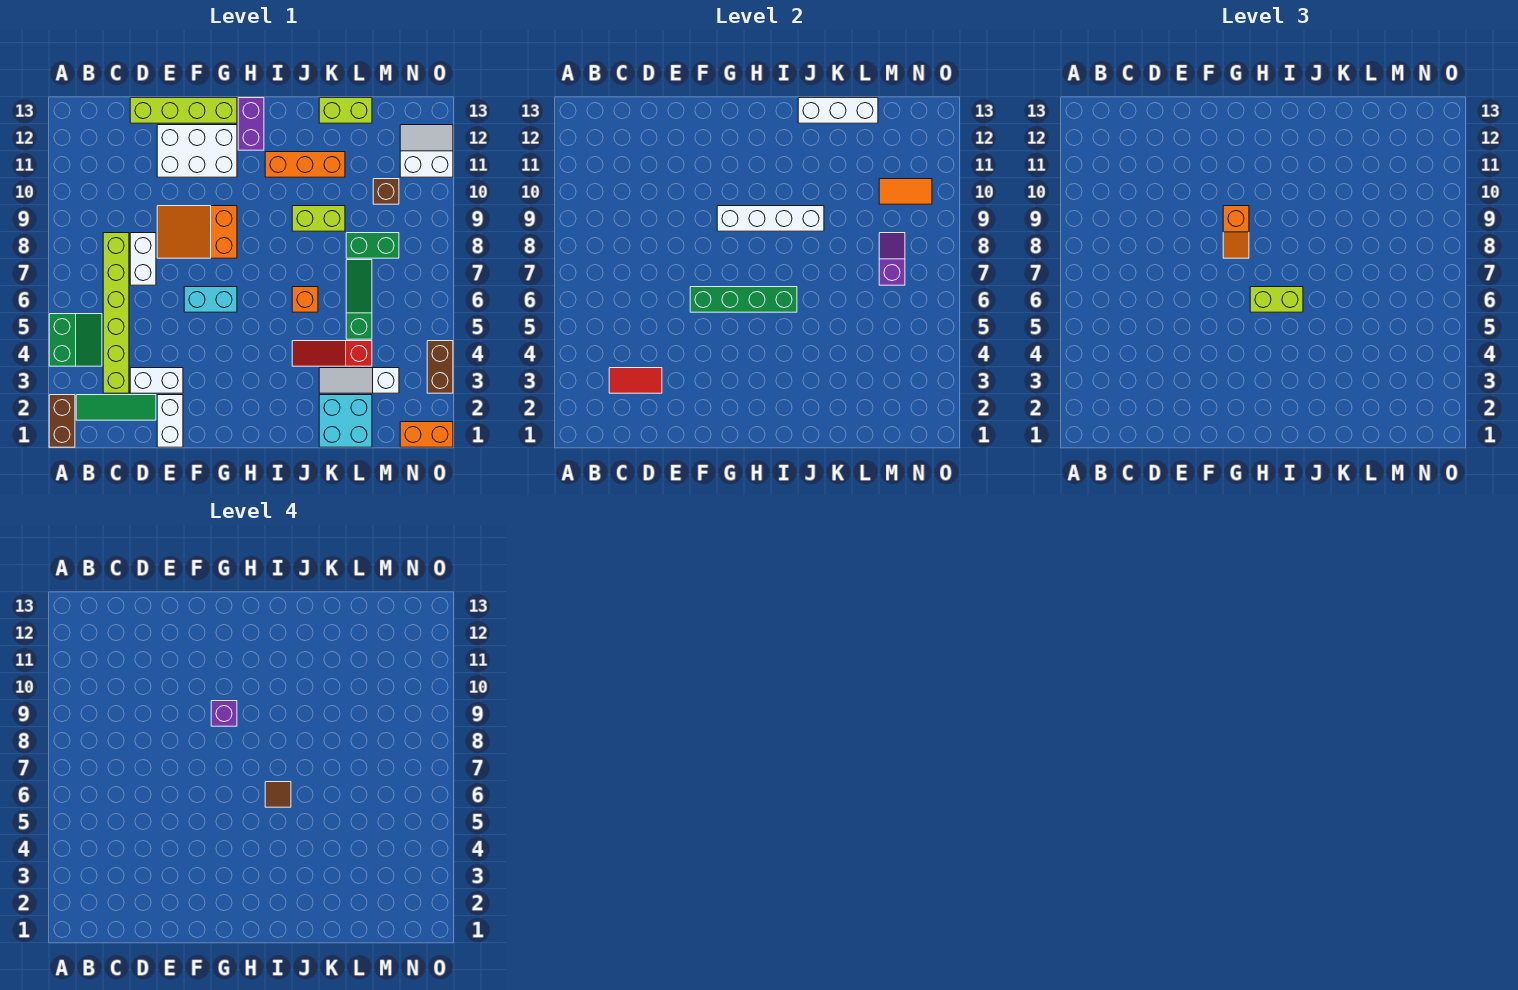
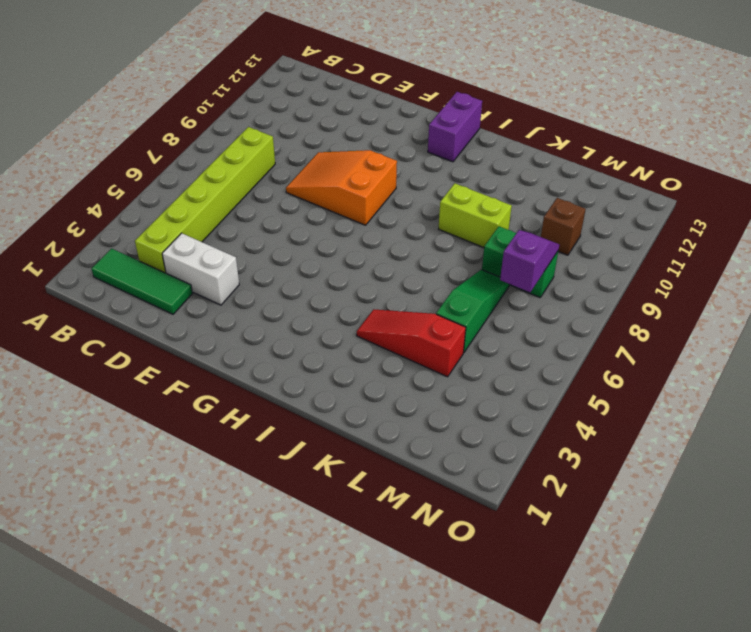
none -> brown 1x2 brick [49,395,75,447]
none -> green 2x2 slope [49,314,102,366]
none -> white 1x2 brick [130,233,156,285]
none -> lime 1x4 brick [130,98,237,123]

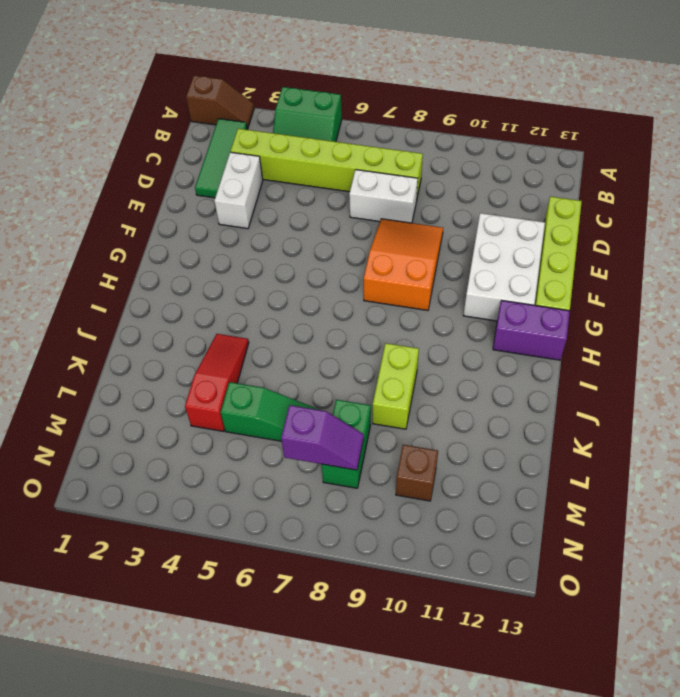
brown 1x2 slope [186,75,254,129] -> brown 1x2 brick [49,395,75,447]
none -> white 1x2 brick [157,395,183,447]
none -> cyan 1x2 brick [184,287,237,312]
none -> orange 1x3 brick [265,152,345,177]
none -> orange 1x1 brick [292,287,318,312]

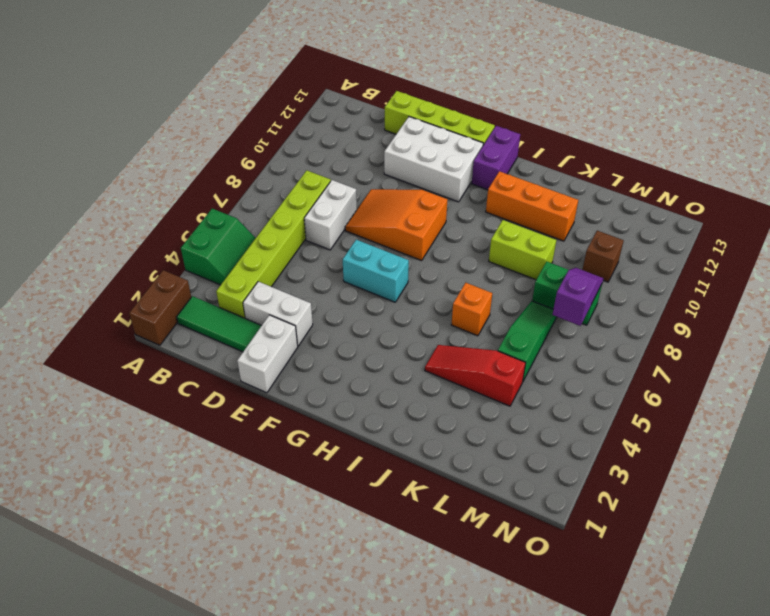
none -> cyan 2x2 brick [319,395,372,447]
none -> white 1x3 slope [319,368,399,393]
none -> lime 1x2 brick [319,98,372,123]
none -> orange 1x2 brick [400,422,453,447]

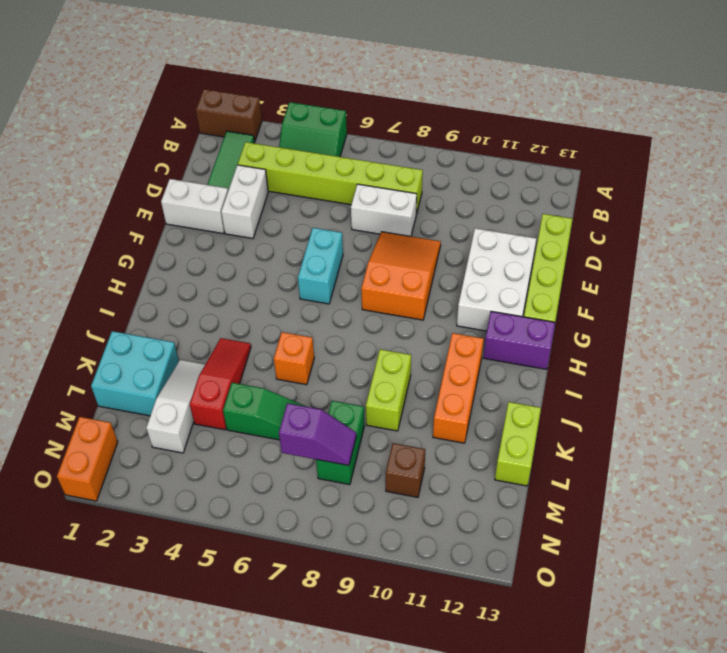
none -> white 2x2 slope [400,125,453,177]
none -> brown 1x2 brick [427,341,453,393]
none -> red 1x2 tile [609,368,662,393]
none -> green 1x4 brick [690,287,797,312]

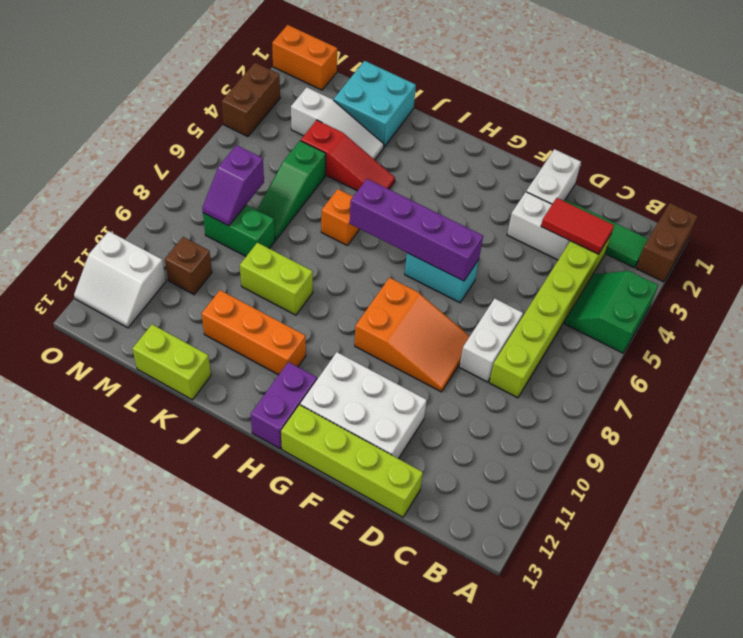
purple 1x4 brick [350,179,483,281] -> green 1x4 brick [690,287,797,312]
none -> white 1x4 brick [717,206,824,231]
none -> white 1x3 brick [798,98,878,123]
none -> orange 1x2 tile [879,179,932,204]
none -> orange 1x2 slope [1223,206,1249,258]

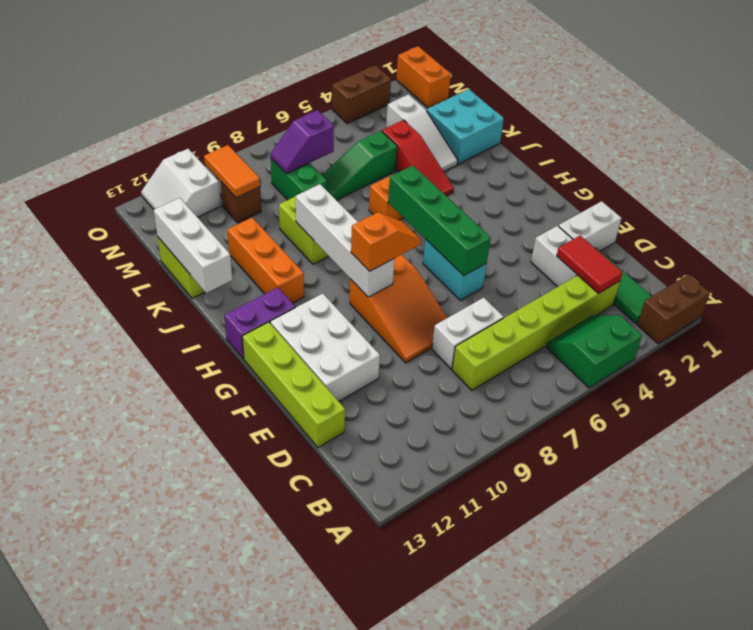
none -> lime 1x2 brick [1250,287,1303,312]
none -> purple 1x1 brick [211,701,237,726]
none -> brown 1x1 tile [265,782,291,807]

